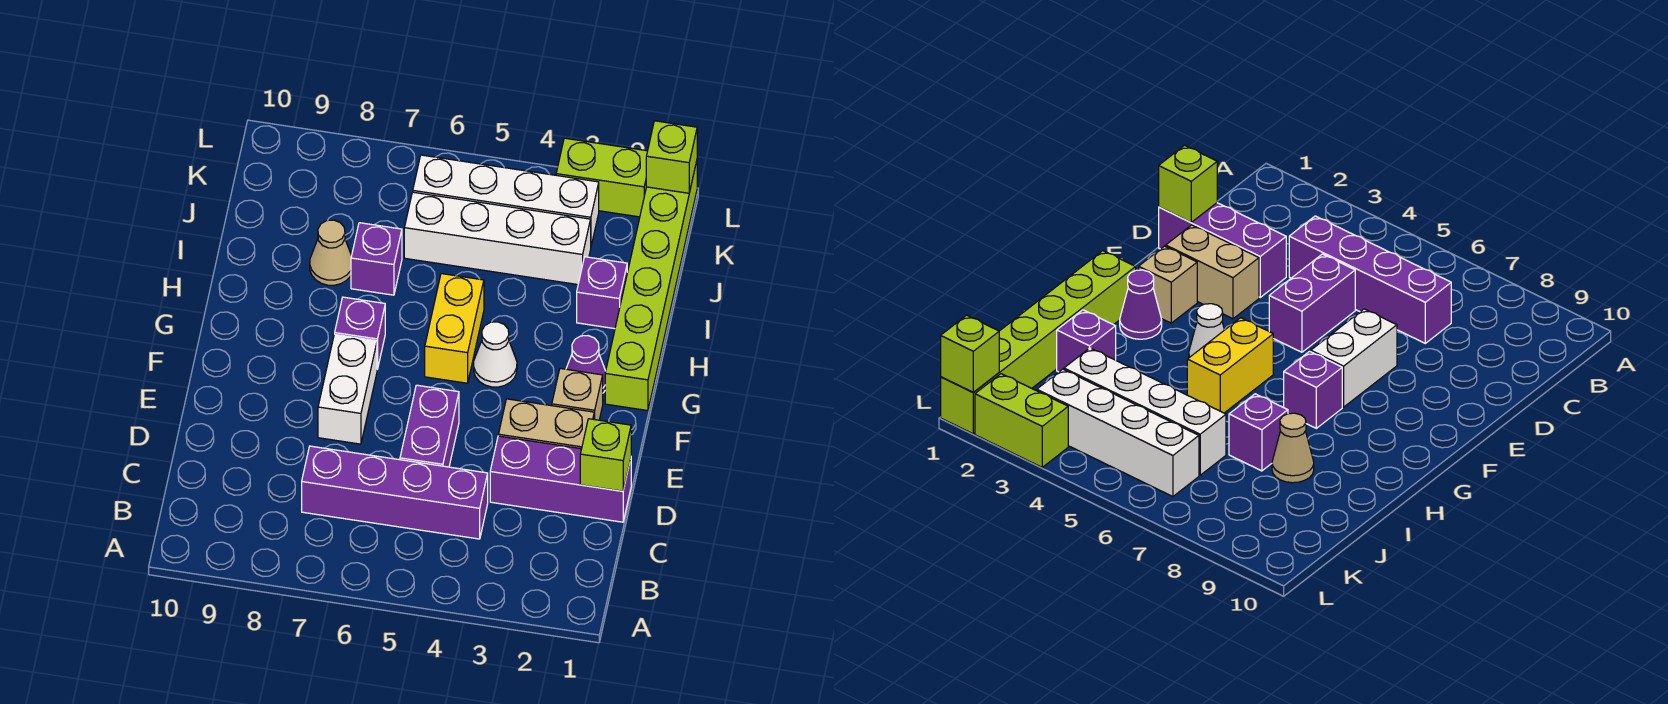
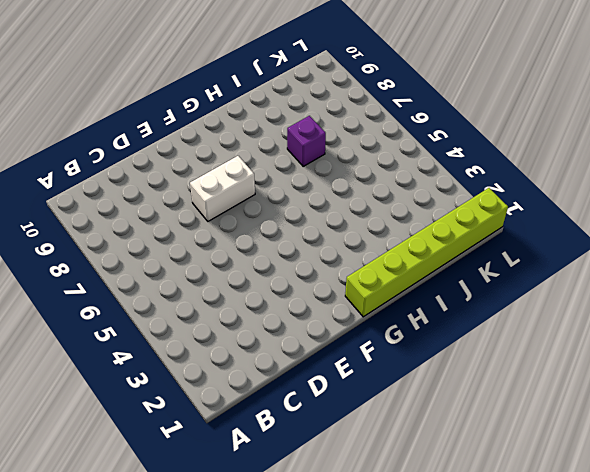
none -> purple 1x4 brick [302,446,488,539]
none -> purple 1x3 brick [490,436,631,522]
none -> purple 1x2 brick [400,385,459,467]

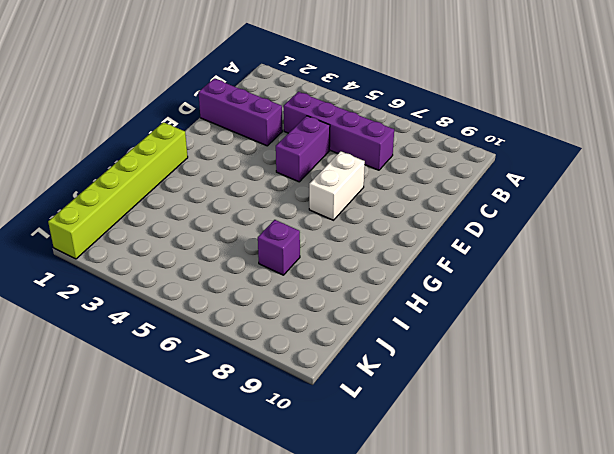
none -> tan 1x2 brick [498,399,594,449]
none -> tan 1x1 brick [552,369,603,420]
none -> purple 1x1 cone [566,336,606,393]

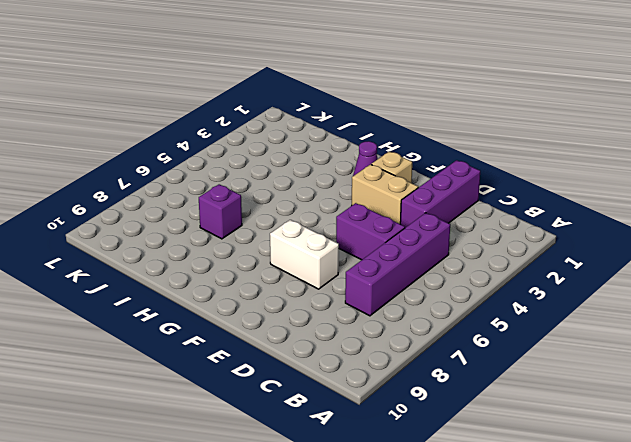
tan 1x2 brick [352,165,418,224] -> tan 1x2 brick turned to [498,399,594,449]
none -> lime 1x6 brick [605,161,697,411]
none -> white 1x1 cone [474,322,517,387]
none -> yellow 1x2 brick [425,274,484,383]

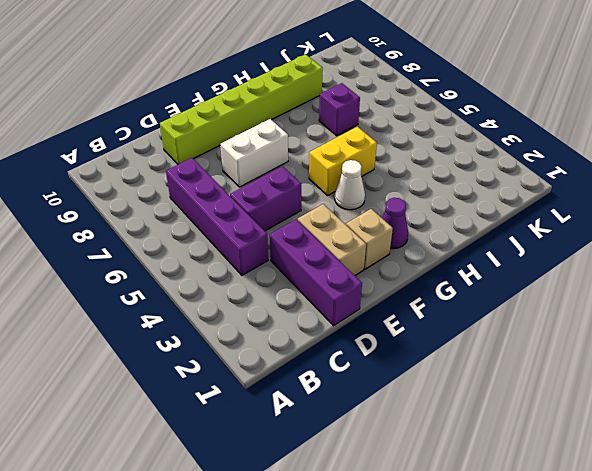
lime 1x6 brick [160,54,323,165] -> lime 1x6 brick moved to [605,161,697,411]
none -> purple 1x1 brick [335,297,385,369]
none -> purple 1x1 brick [577,257,627,329]
none -> tan 1x1 cone [310,220,352,285]

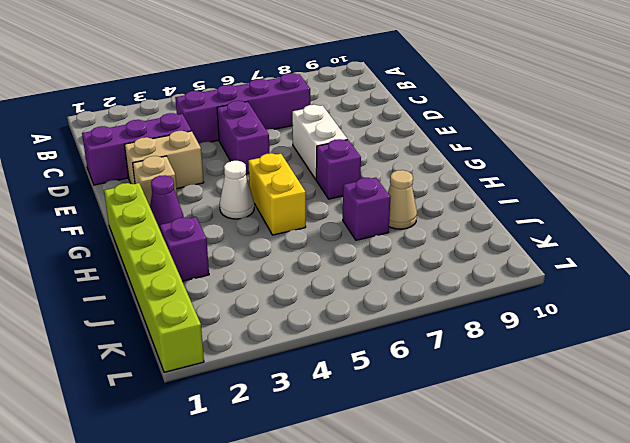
none -> white 1x4 brick [404,192,591,285]
none -> white 1x4 brick [413,155,599,245]
none -> lime 1x2 brick [556,138,647,217]

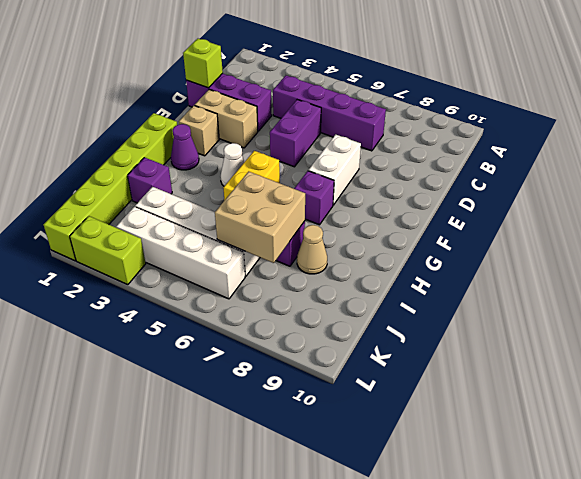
tan 2x2 brick [215,172,305,263] -> none
none -> lime 1x1 brick [646,121,697,193]

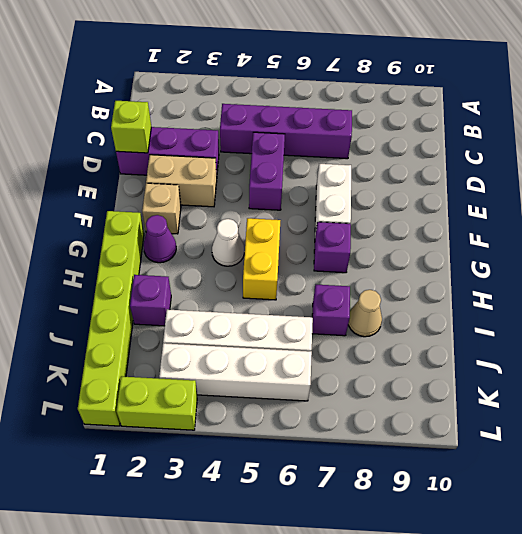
none -> lime 1x1 brick [646,121,697,193]

